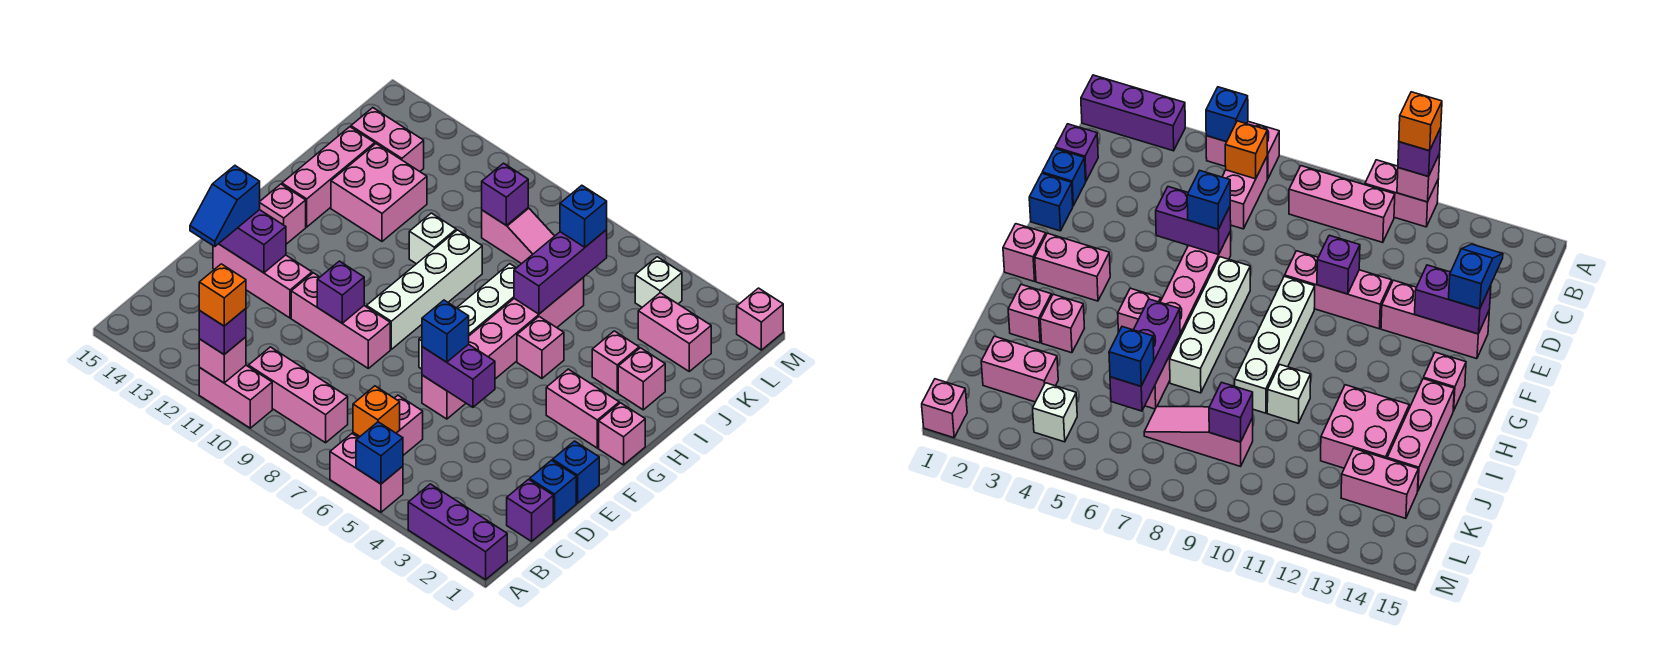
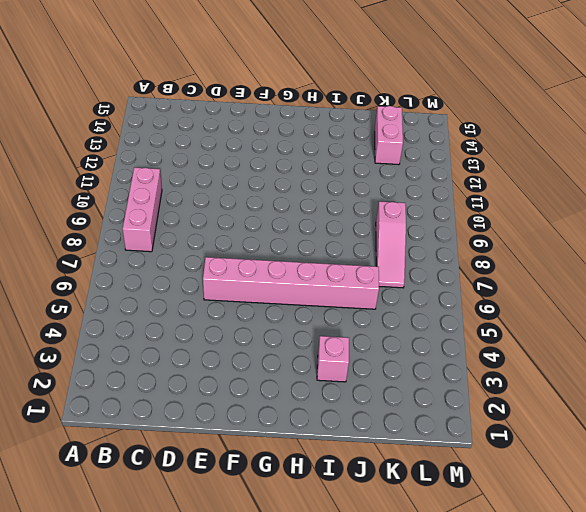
none -> purple 1x3 brick [408,484,507,580]
none -> pink 1x2 brick [330,434,403,512]
none -> pink 1x2 brick [199,365,272,428]
none -> pink 1x2 brick [353,395,423,455]

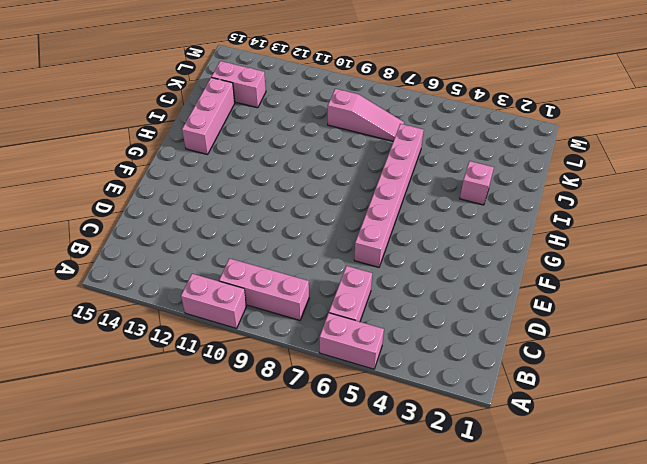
none -> purple 1x3 brick [408,484,507,580]
none -> purple 1x1 brick [507,479,553,541]
none -> blue 1x1 brick [530,460,576,522]
none -> blue 1x1 brick [553,441,599,503]

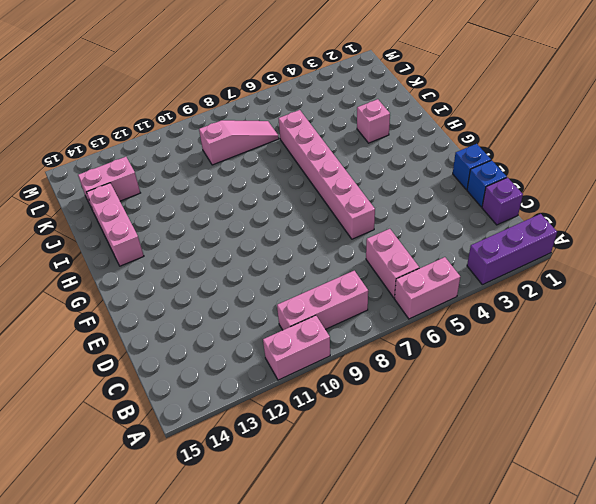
none -> pink 1x3 brick [291,273,390,368]
none -> pink 1x3 brick [213,244,312,318]
none -> white 1x4 brick [419,264,516,369]
none -> white 1x4 brick [367,230,482,349]

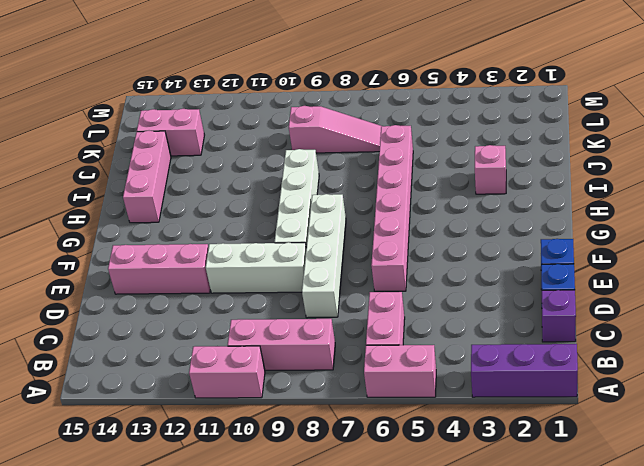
white 1x4 brick [302,194,346,318] -> white 1x4 brick moved to [419,264,516,369]
white 1x3 brick [206,242,306,293] -> pink 1x3 brick [291,273,390,368]
none -> pink 1x1 brick [599,403,645,465]
none -> pink 1x2 brick [546,369,619,448]
none -> pink 1x1 brick [260,184,306,244]
none -> pink 1x1 brick [517,317,564,378]

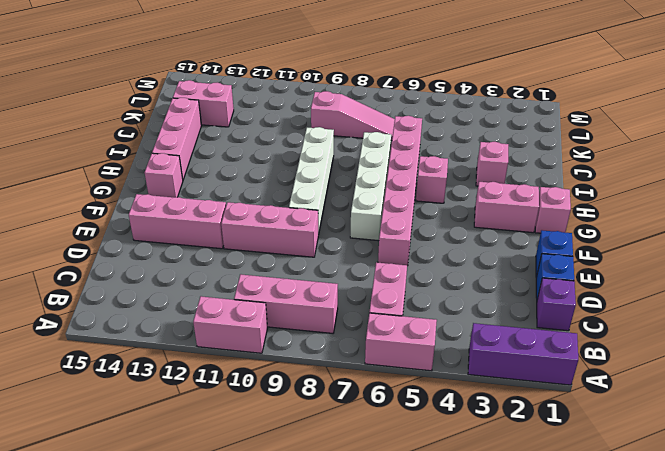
none -> pink 1x1 brick [618,348,665,410]
none -> white 1x1 brick [409,213,456,264]
none -> pink 2x2 brick [331,144,427,241]
none -> pink 1x2 brick [638,293,711,371]

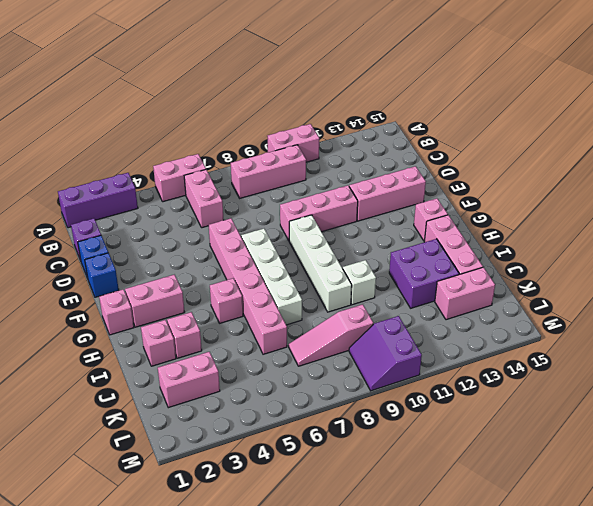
purple 2x2 brick [389,239,459,308] -> pink 2x2 brick [331,144,427,241]
purple 2x2 slope [349,316,422,391] -> none
none -> white 1x1 brick [635,257,682,307]
none -> pink 1x1 brick [737,288,783,350]
none -> blue 1x1 brick [356,422,403,484]
none -> pink 1x1 brick [199,337,246,383]

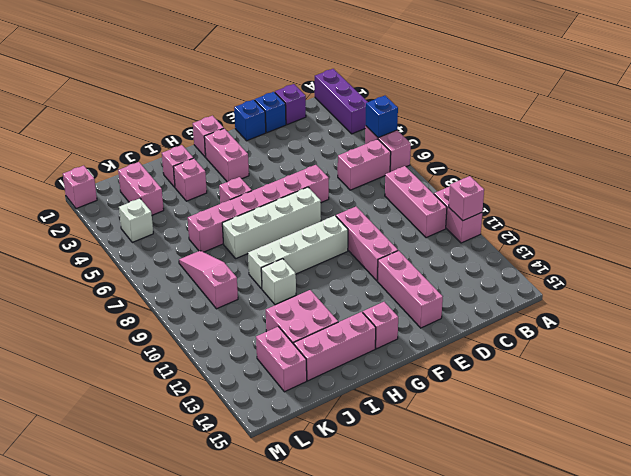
none -> orange 1x1 brick [353,386,400,436]
none -> purple 1x2 brick [422,344,495,407]
none -> purple 1x1 brick [317,261,364,323]
none -> purple 1x2 brick [219,210,286,273]

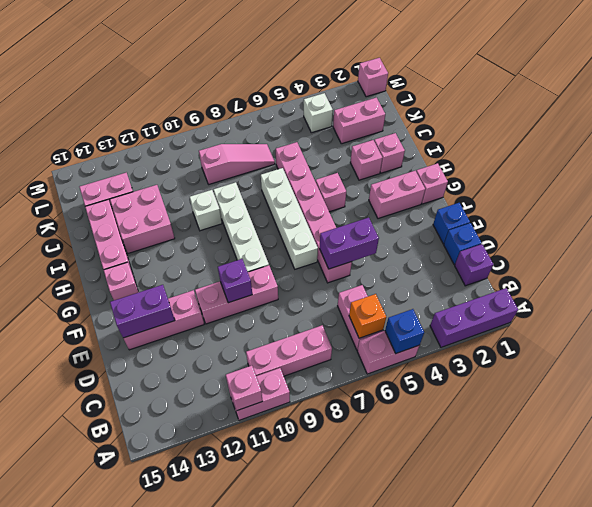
none -> purple 1x3 brick [514,230,607,314]
none -> purple 1x1 brick [482,163,528,225]
none -> purple 1x1 brick [199,309,246,354]
none -> blue 1x2 slope [190,166,260,247]

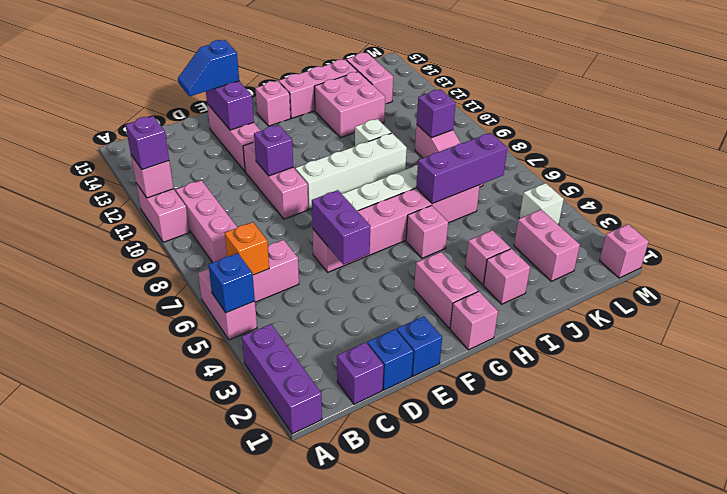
none -> blue 1x1 brick [422,300,469,362]
none -> blue 1x1 brick [560,185,607,247]
none -> orange 1x1 brick [199,264,246,326]

